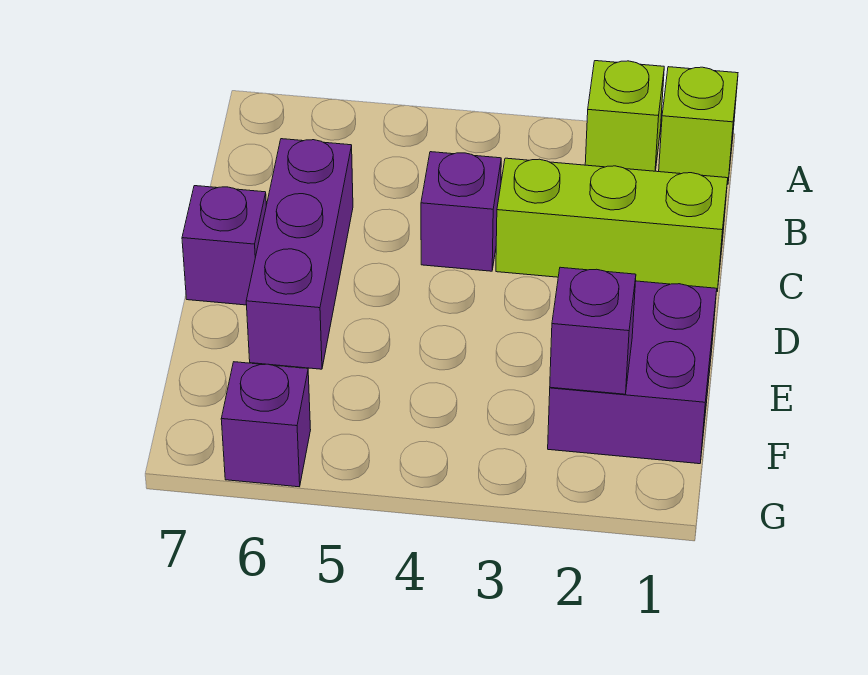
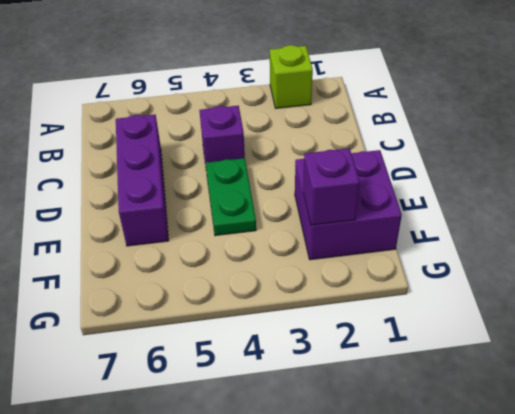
green 1x2 plate [206,158,256,236] -> none
none -> lime 1x1 brick [659,67,738,184]
none -> lime 1x3 brick [496,158,728,291]

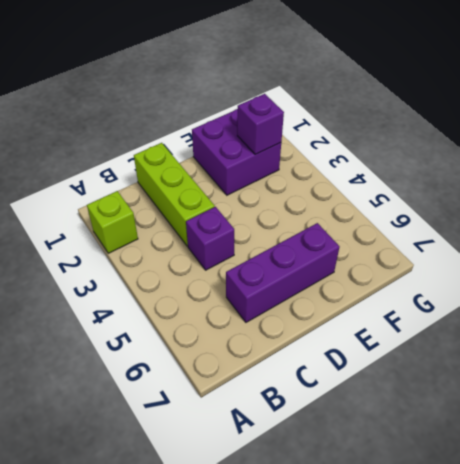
none -> lime 1x1 brick [659,67,738,184]
none -> purple 1x1 brick [182,186,266,305]

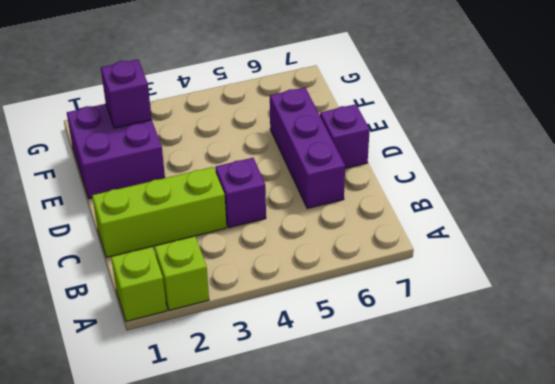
none -> purple 1x1 brick [221,362,311,487]

